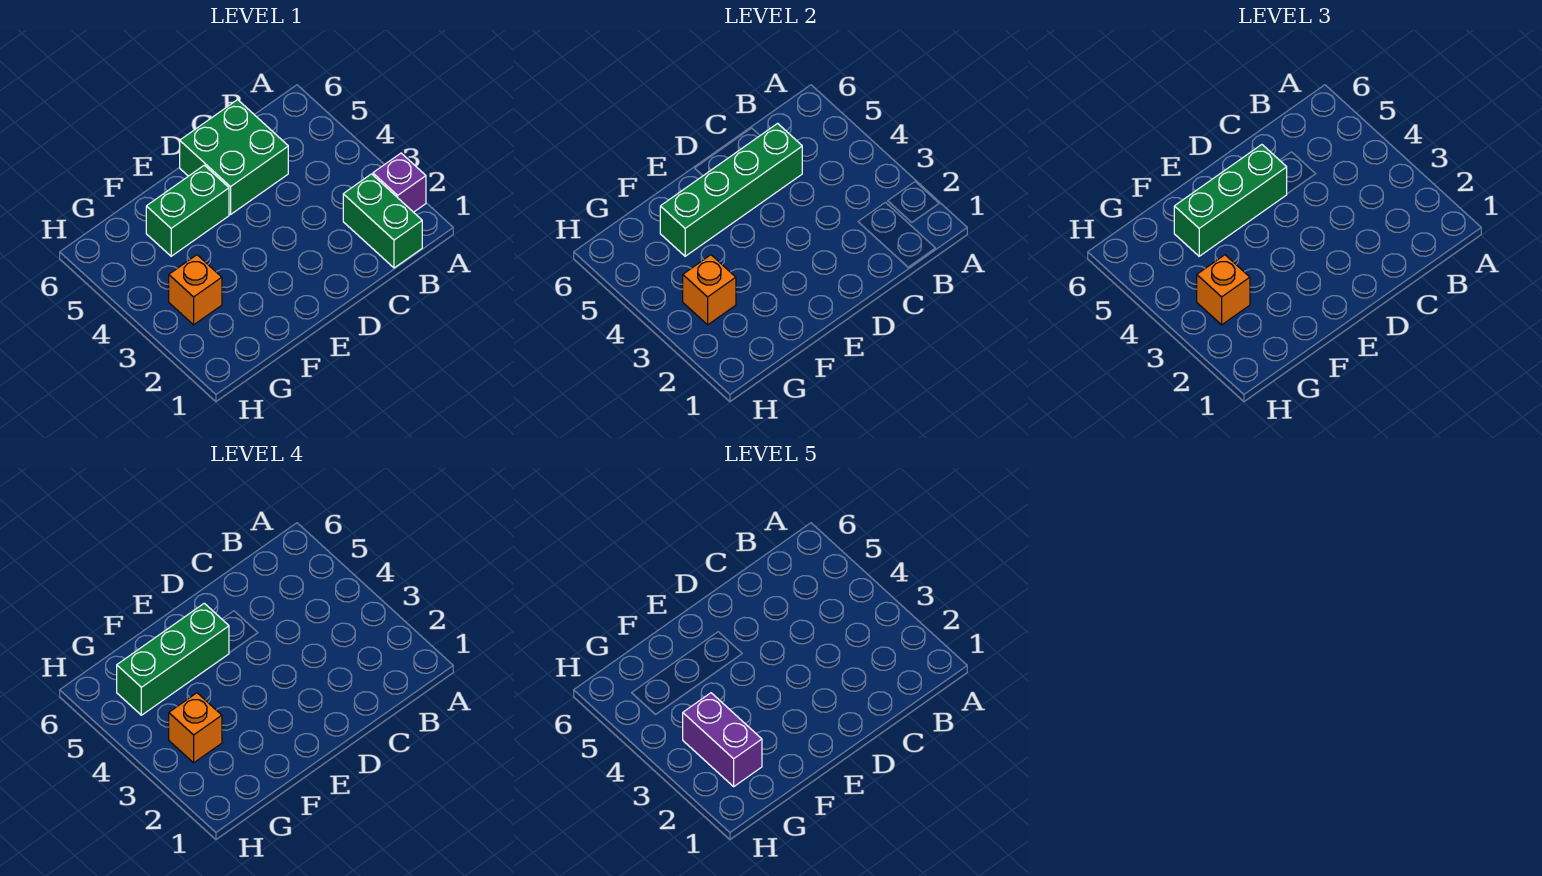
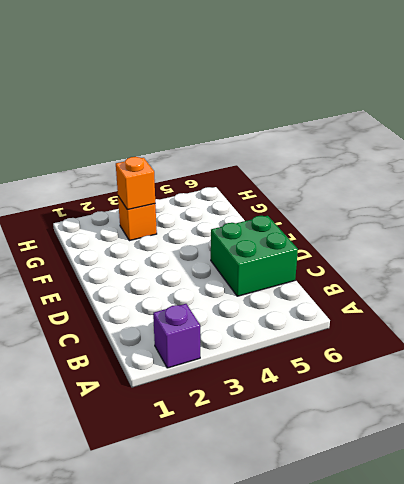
none -> green 1x2 brick [343,174,422,268]
none -> green 1x2 brick [146,165,229,256]
none -> green 1x4 brick [660,123,802,256]

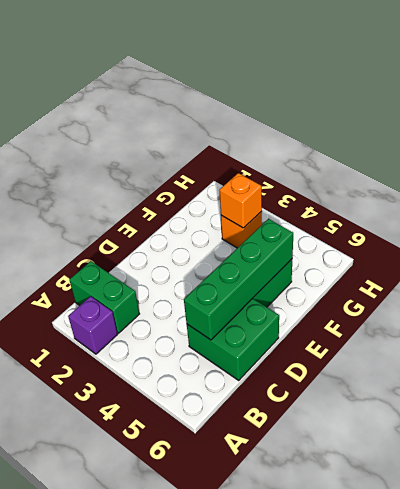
none -> green 1x3 brick [1174,145,1287,256]
none -> orange 1x1 brick [1197,255,1250,325]
none -> green 1x3 brick [117,603,229,715]

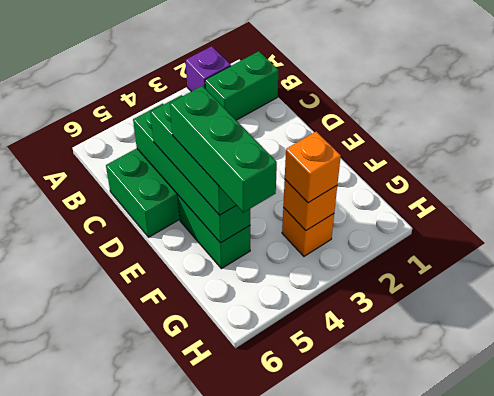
none -> orange 1x1 brick [169,693,222,763]
none -> purple 1x2 brick [683,693,762,786]

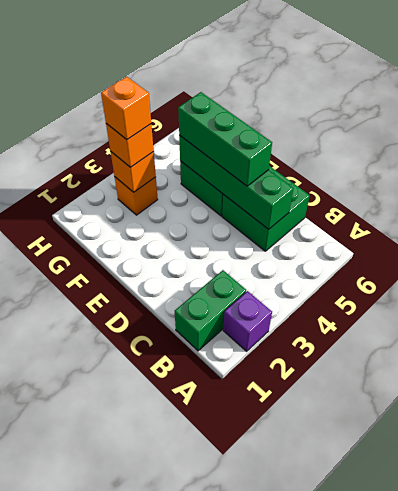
none -> green 1x3 brick [117,603,229,715]
none -> purple 1x2 brick [683,693,762,786]

